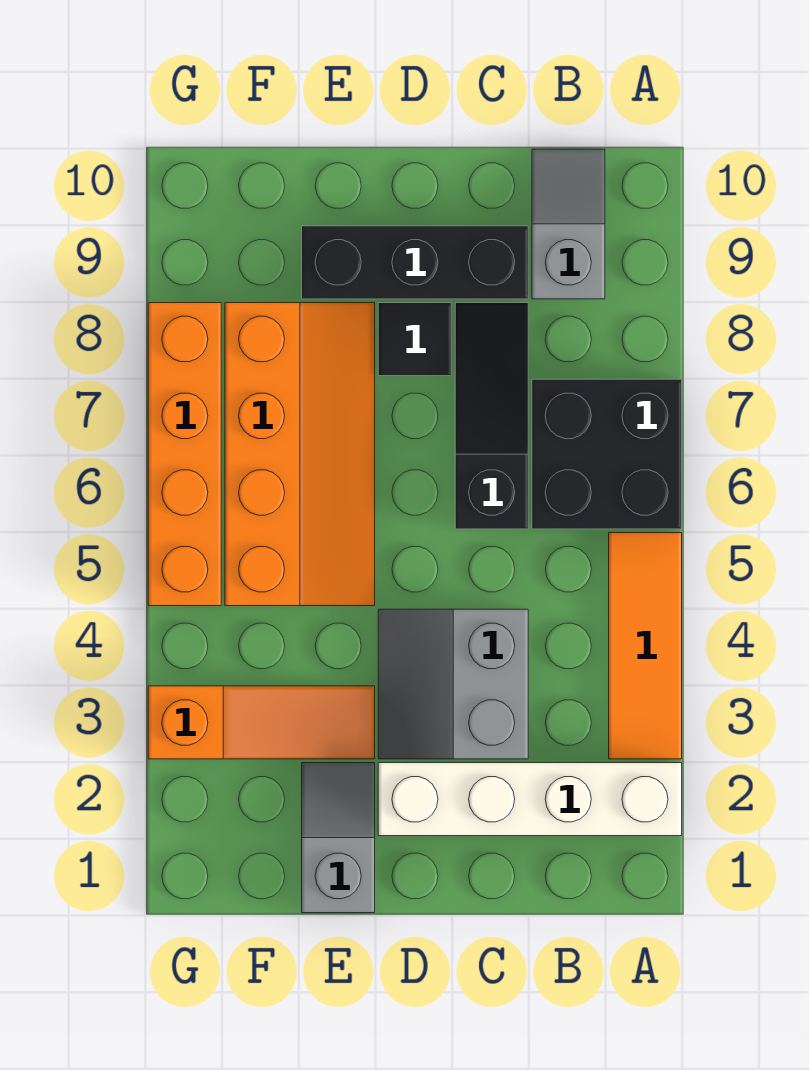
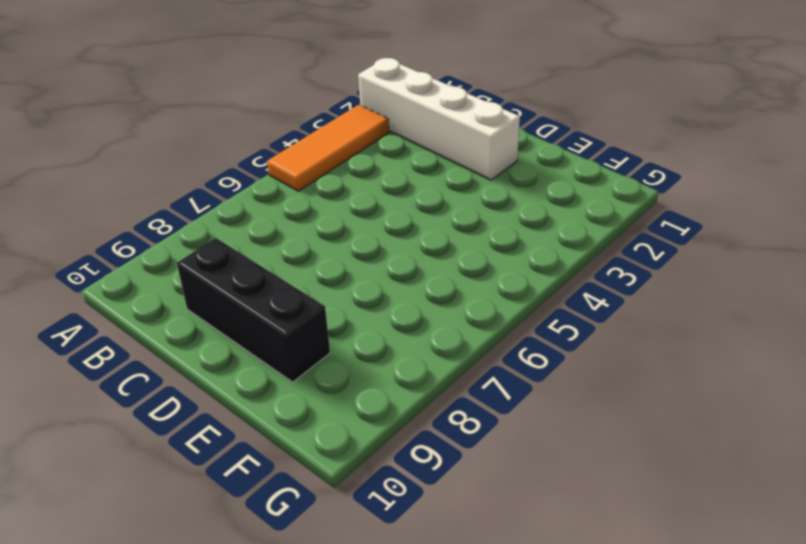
none -> black 2x2 brick [532,379,682,529]
none -> grey 1x2 slope [532,149,605,299]
none -> grey 2x2 slope [378,609,528,759]

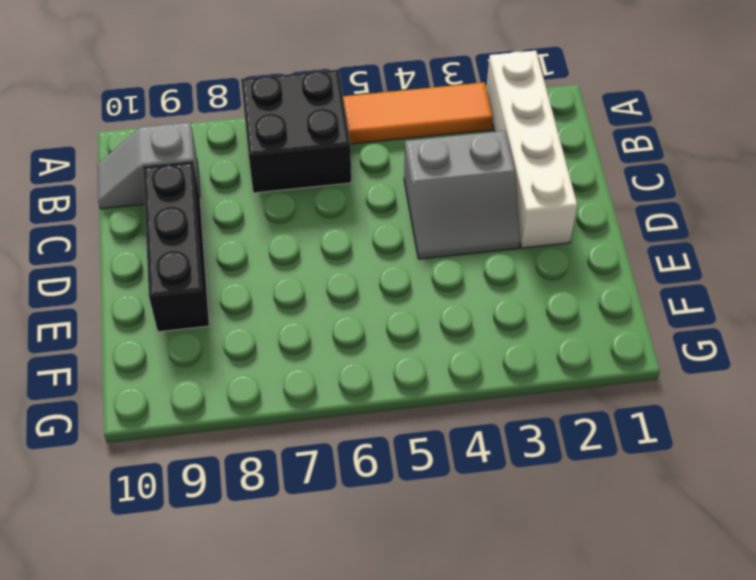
none -> black 1x3 slope [455,303,528,529]
none -> black 1x1 tile [378,303,451,376]
none -> grey 1x2 slope [302,763,375,913]

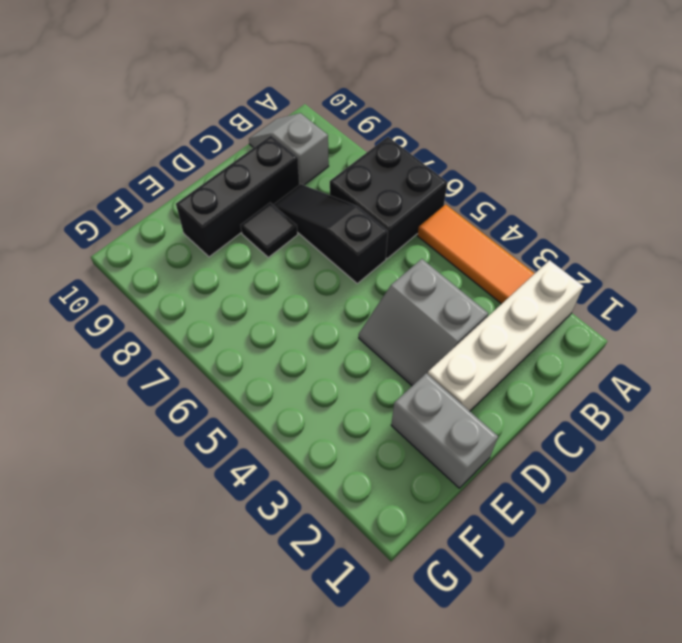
grey 1x2 brick [391,373,498,488] -> grey 1x2 slope [302,763,375,913]
none -> orange 1x3 slope [148,686,375,759]
none -> orange 2x4 slope [225,303,375,606]
none -> orange 1x4 brick [148,303,221,606]

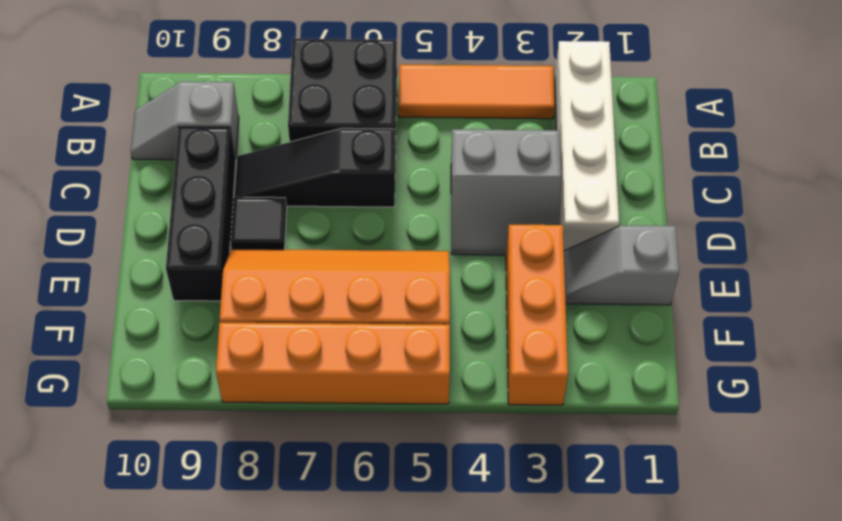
orange 1x3 brick [506,225,568,405] -> orange 1x3 slope [148,686,375,759]

